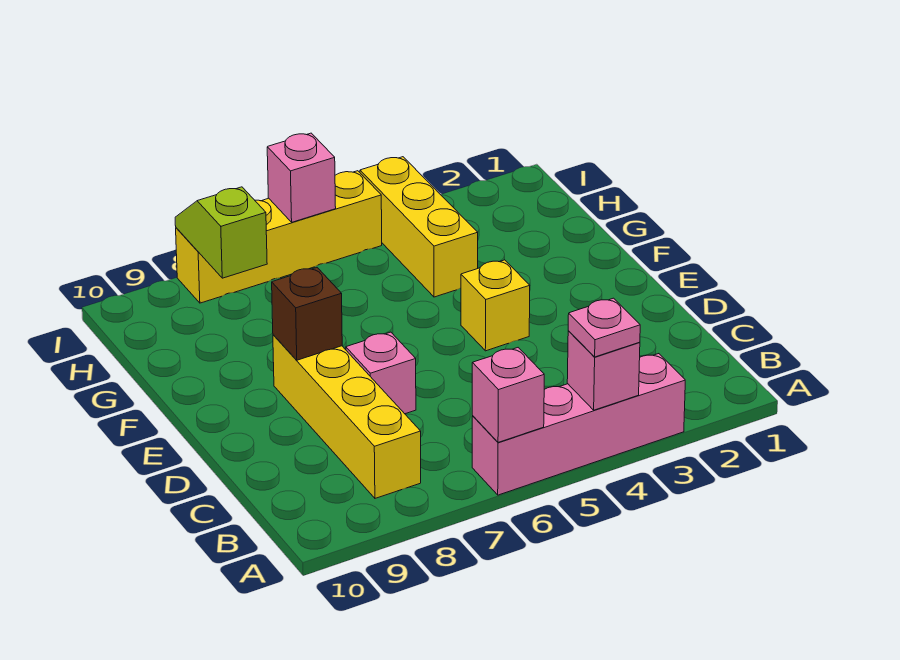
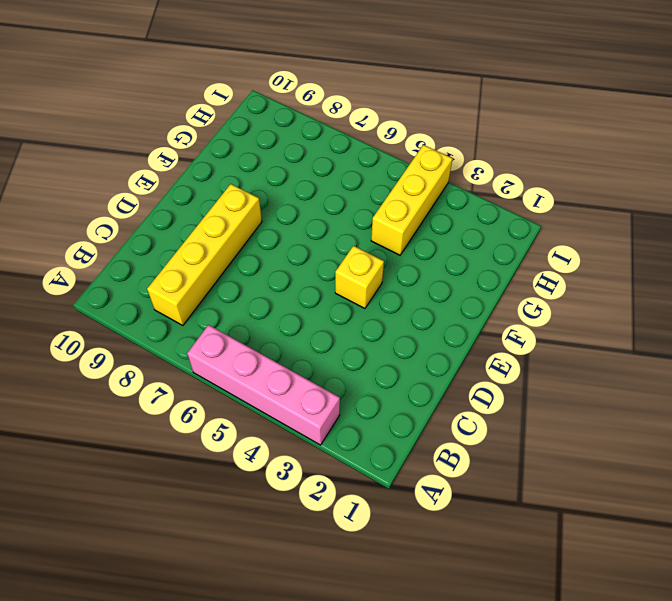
none -> pink 1x1 brick [346,332,416,414]
none -> yellow 1x4 brick [176,171,382,303]
none -> pink 1x1 brick [567,331,640,410]

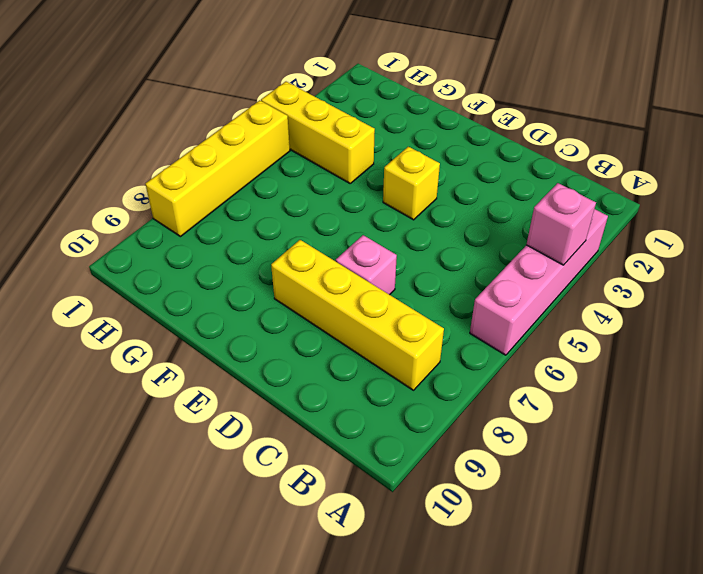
none -> pink 1x1 brick [472,348,544,442]
none -> brown 1x1 brick [272,268,342,360]
none -> lime 1x2 slope [175,187,267,278]

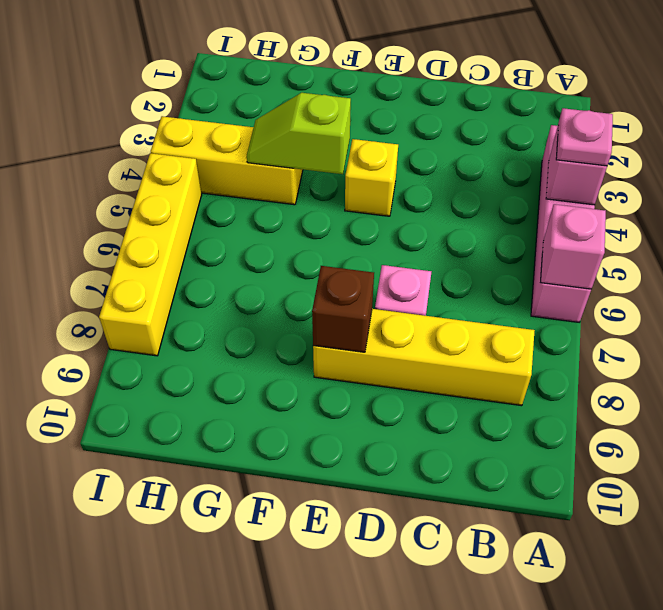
lime 1x2 slope [247,93,351,174] -> lime 1x2 slope moved to [175,187,267,278]
none -> pink 1x1 brick [267,133,336,222]

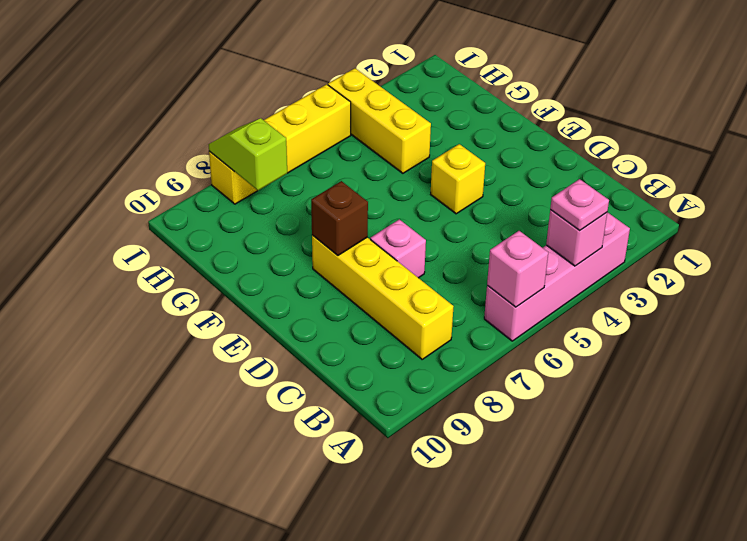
none -> pink 1x1 brick [267,133,336,222]

